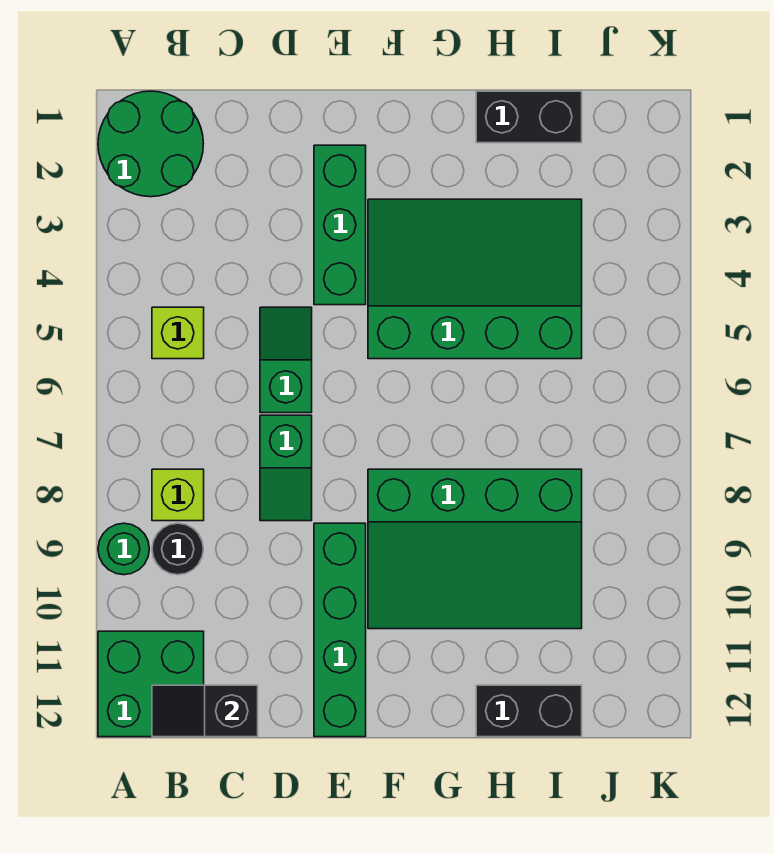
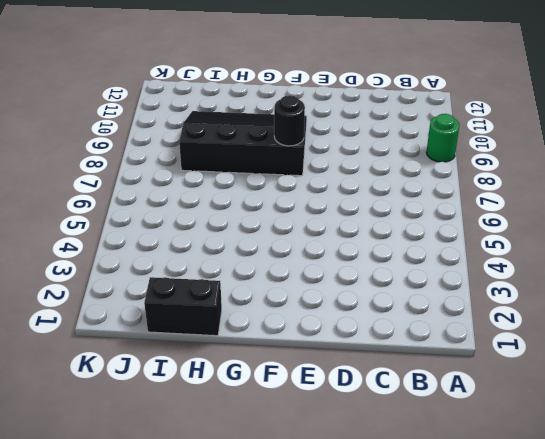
black 3x4 slope [179,111,307,176] -> green 3x4 slope [368,469,582,629]
black 1x1 round brick [274,95,305,146] -> black 1x1 round brick moved to [152,523,203,575]
none -> green 2x2 round brick [98,91,203,197]
none -> green 2x2 brick [98,631,204,737]
none -> lime 1x1 brick [152,307,204,359]

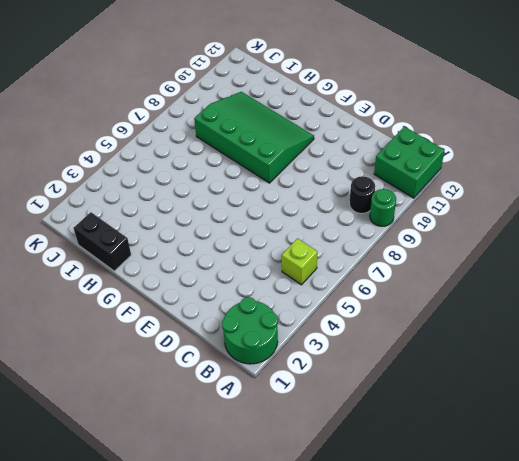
none -> lime 1x1 brick [152,469,204,521]
none -> green 1x2 slope [260,307,312,413]
none -> green 1x2 slope [260,415,312,521]

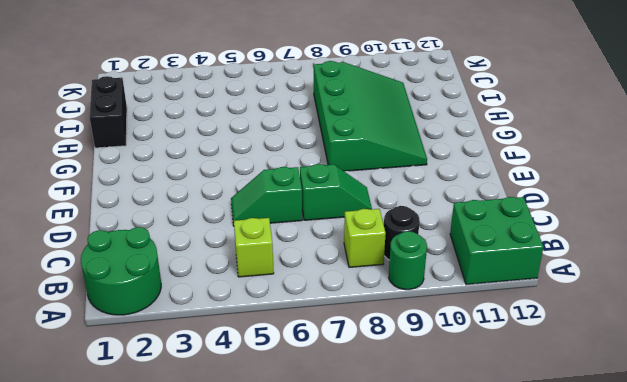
none -> green 1x3 brick [314,145,366,305]
none -> green 1x4 brick [314,523,366,737]
none -> green 3x4 slope [368,199,582,359]

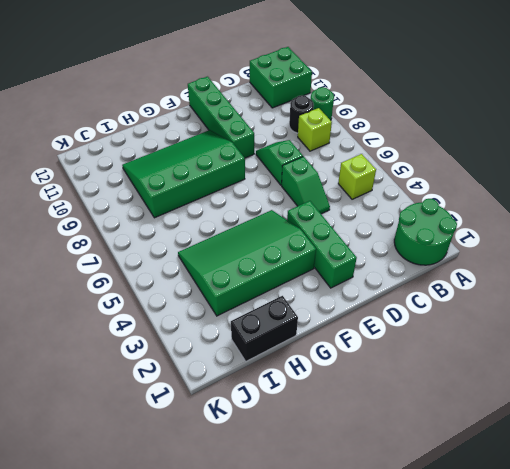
green 3x4 slope [178,210,316,316] -> green 3x4 slope turned to [368,199,582,359]
none -> black 1x2 brick [476,685,582,737]
none -> black 1x2 slope [152,685,258,737]

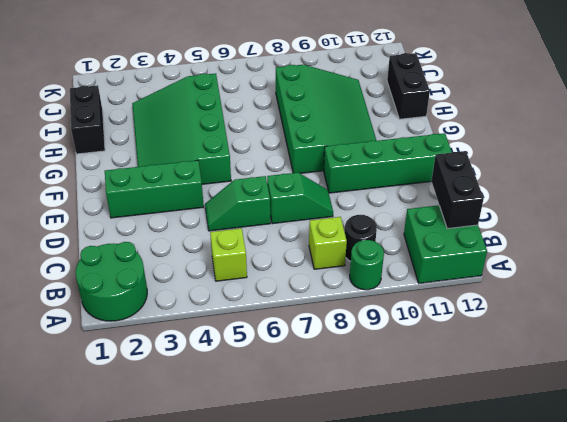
black 1x2 brick [431,151,484,229] -> black 1x2 slope [152,685,258,737]

